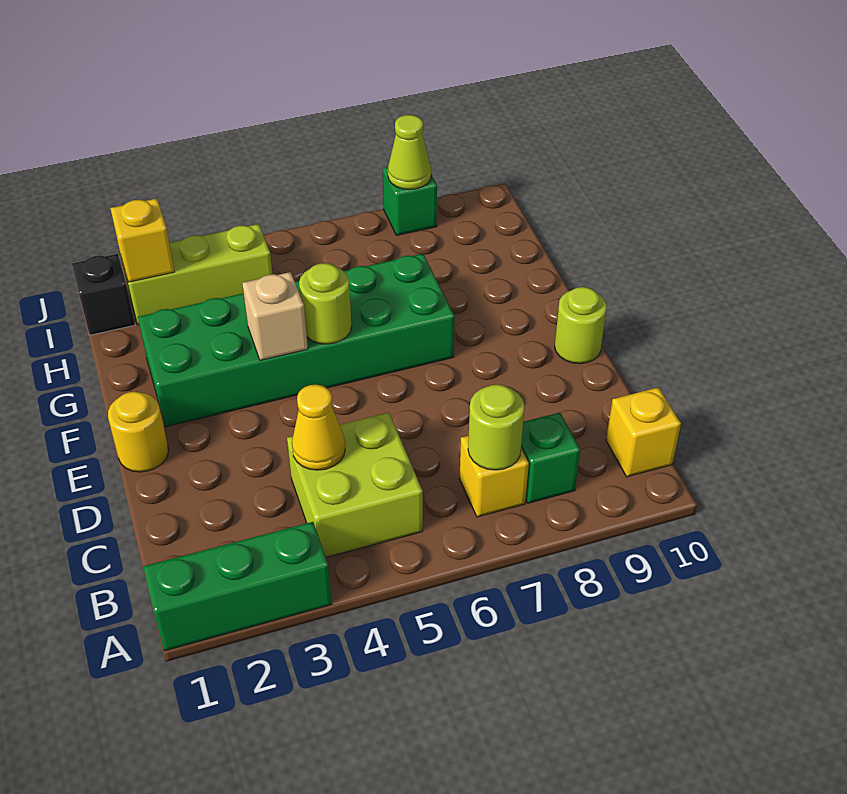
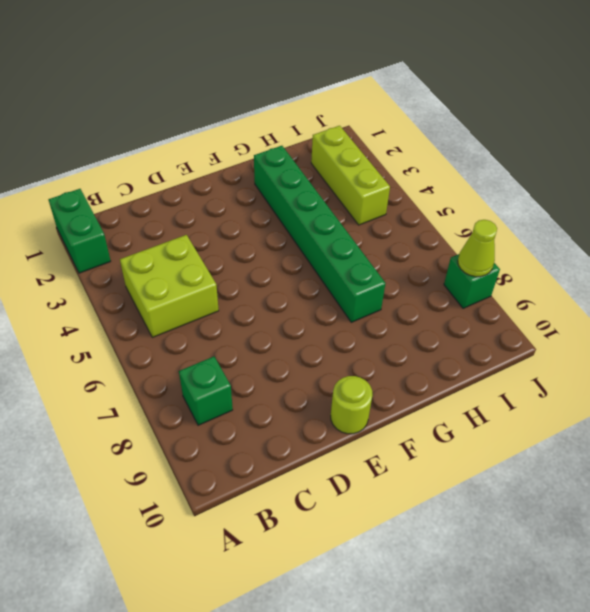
green 1x2 brick [48,189,111,273] -> green 1x3 brick [143,522,332,651]
green 1x6 brick [254,146,386,322] -> green 2x6 brick [138,254,455,427]
none -> yellow 1x1 brick [459,436,529,517]
none -> yellow 1x1 brick [606,387,681,477]
none -> yellow 1x1 round brick [108,392,168,472]

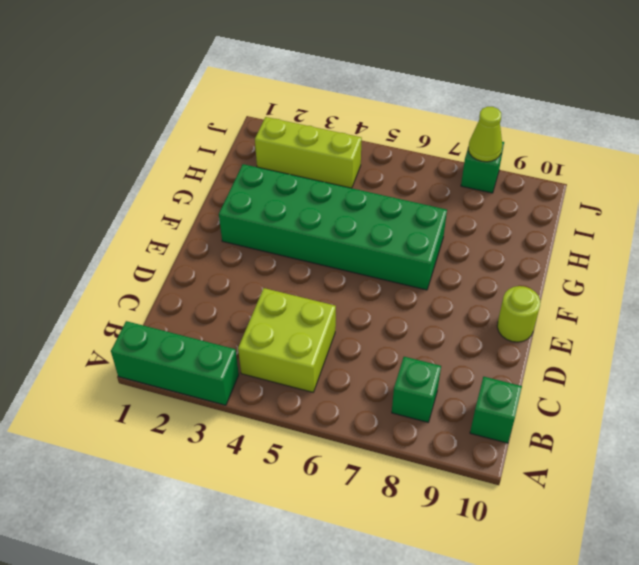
green 1x1 brick [470,377,522,443] -> yellow 1x1 brick [606,387,681,477]
none -> yellow 1x1 brick [459,436,529,517]
none -> yellow 1x1 round brick [108,392,168,472]
none -> black 1x1 brick [72,254,135,335]

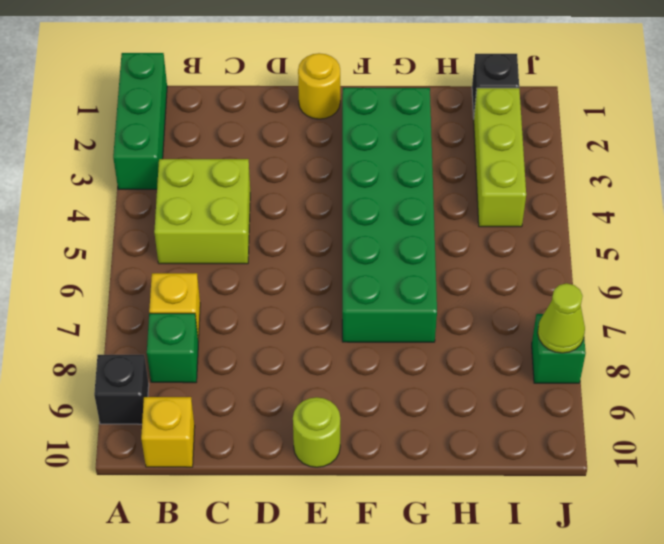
black 1x1 brick [94,355,149,424] -> none
none -> lime 1x1 round brick [468,384,525,470]
none -> yellow 1x1 cone [292,385,345,470]
none -> tan 1x1 brick [242,272,308,360]

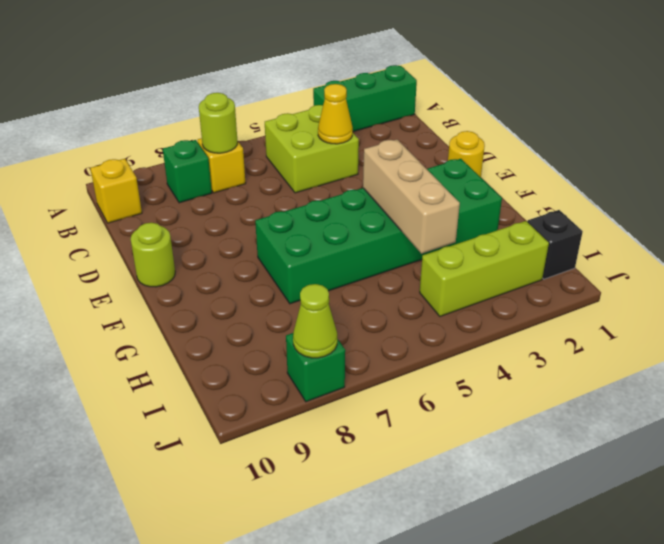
tan 1x3 brick [363,140,460,254] -> tan 1x1 brick [242,272,308,360]
none -> lime 1x1 round brick [299,263,352,344]
none -> yellow 1x1 brick [110,199,175,282]

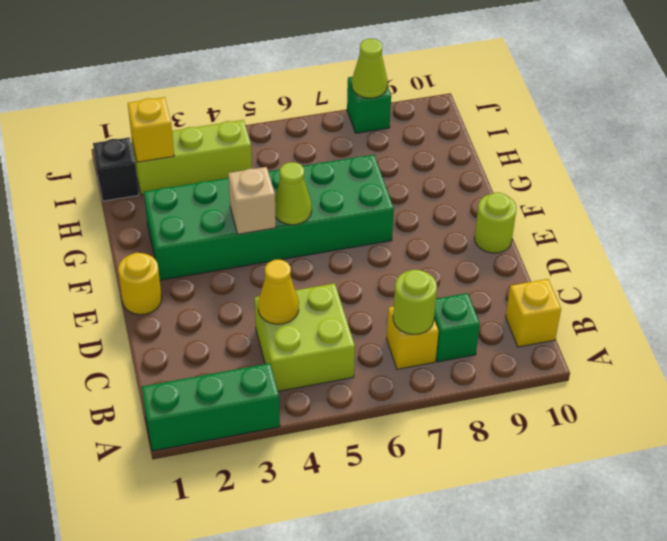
lime 1x1 cone [275,162,312,225] -> lime 1x1 round brick [299,263,352,344]

